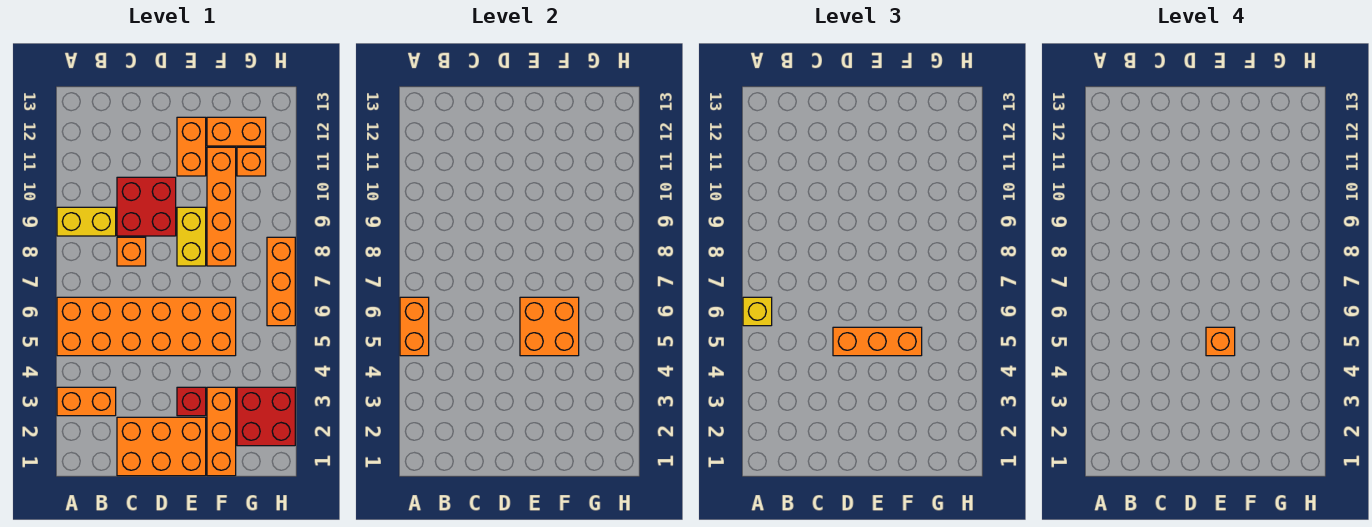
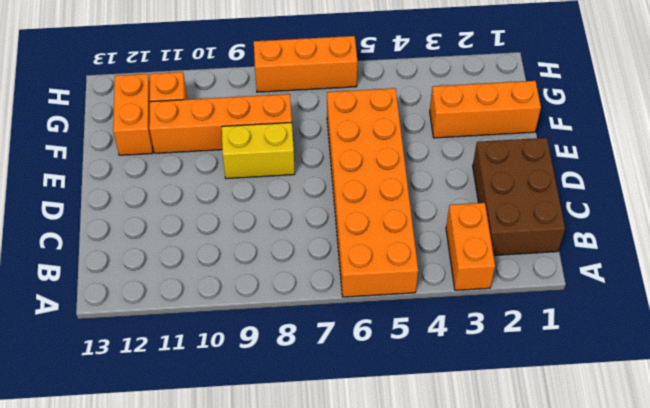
brown 2x3 brick [473,138,565,255] -> orange 2x3 brick [117,417,206,476]
none -> yellow 1x2 brick [57,207,116,236]
none -> orange 1x1 brick [117,237,146,266]
none -> red 2x2 brick [117,177,176,236]

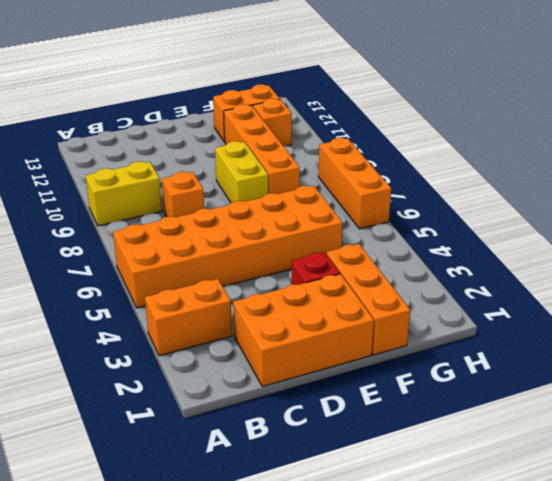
none -> red 2x2 brick [117,177,176,236]
none -> orange 1x2 brick [177,117,206,176]
none -> red 2x2 brick [237,387,295,446]

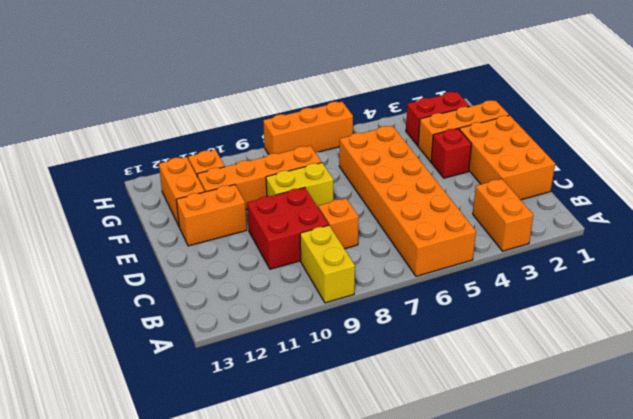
red 1x2 brick [406,92,470,146] -> red 2x2 brick [237,387,295,446]
none -> orange 1x2 brick [400,297,429,356]
none -> orange 2x2 brick [520,297,579,356]
none -> yellow 1x1 brick [743,297,772,326]

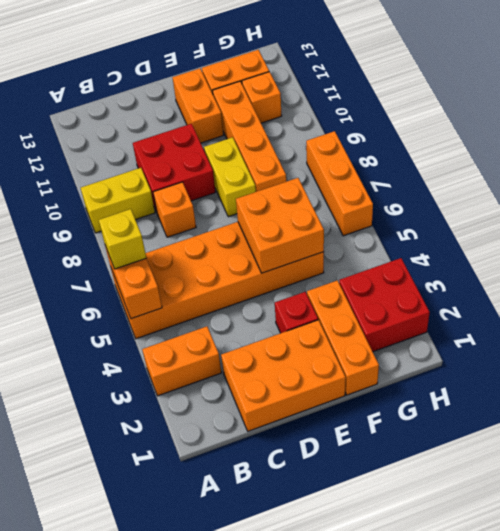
none -> orange 1x3 brick [833,327,922,356]
none -> orange 1x1 brick [1206,327,1235,356]

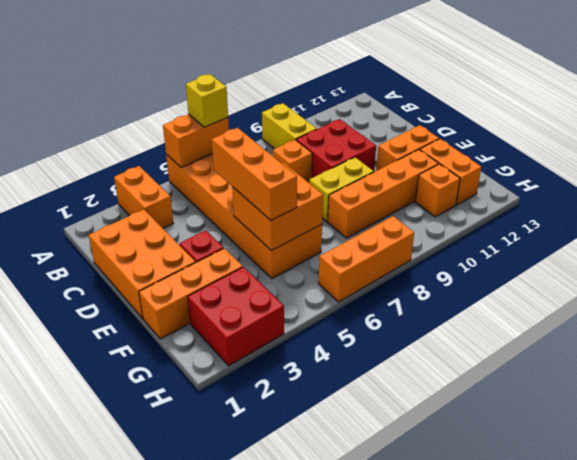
none -> orange 1x1 brick [1206,327,1235,356]

